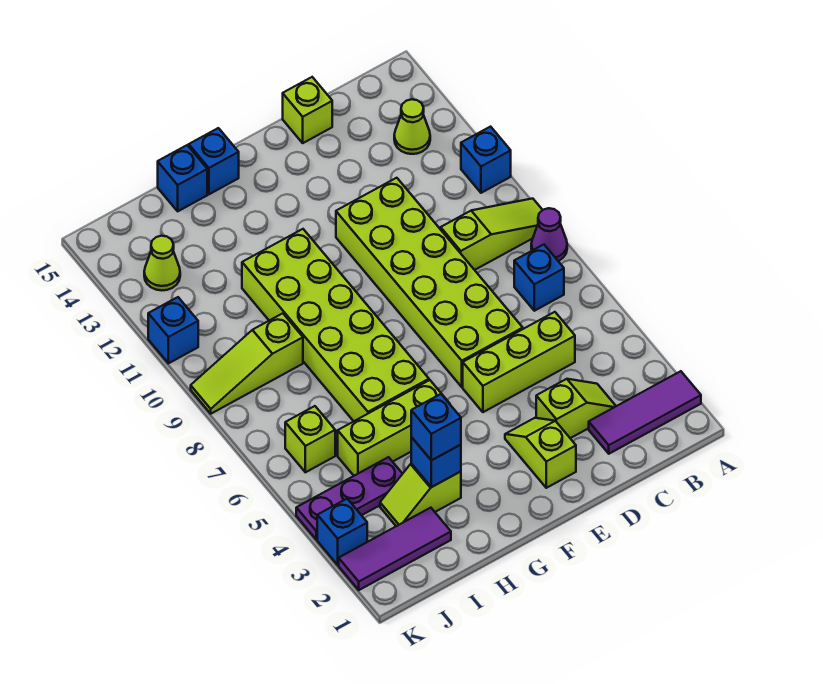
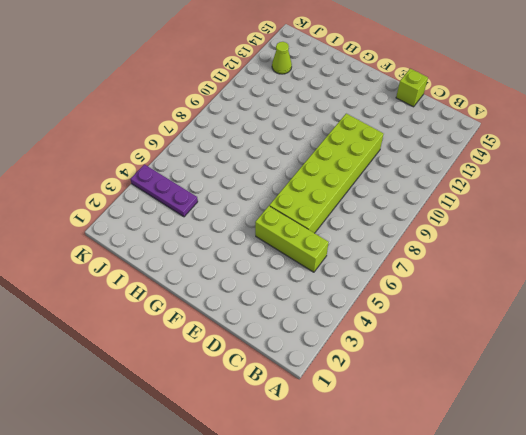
none -> purple 1x3 tile [589,371,701,454]
none -> purple 1x1 cone [531,208,567,261]
none -> lime 1x3 slope [441,199,542,270]

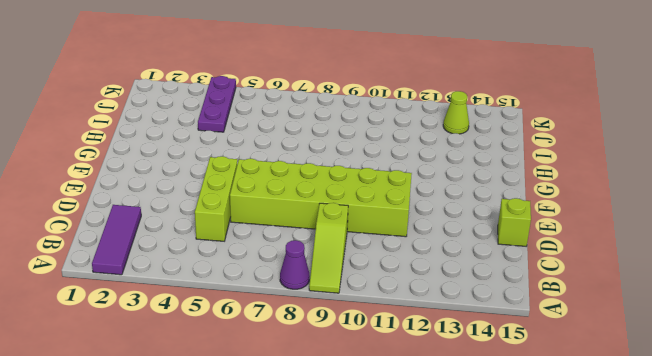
none -> blue 1x1 brick [461,127,511,193]
none -> blue 1x1 brick [514,245,564,311]
none -> lime 1x1 cone [394,99,430,154]

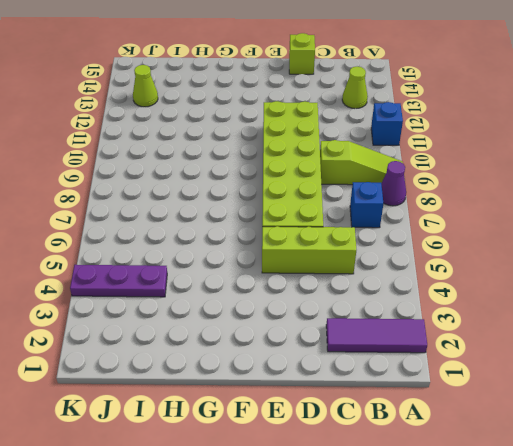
none -> lime 1x2 slope [536,379,616,438]
none -> lime 1x2 slope [505,418,576,488]
none -> lime 1x3 brick [338,380,450,476]

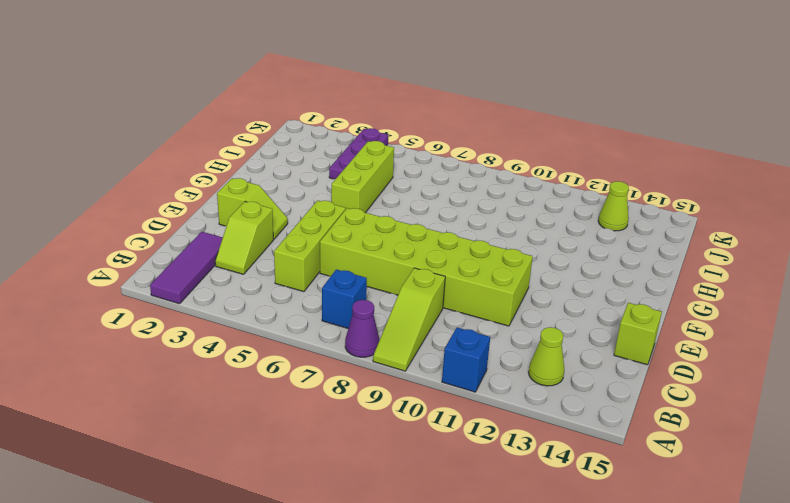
none -> lime 2x6 brick [242,229,429,421]
none -> blue 1x1 brick [189,128,239,194]
none -> lime 1x2 slope [380,464,461,526]

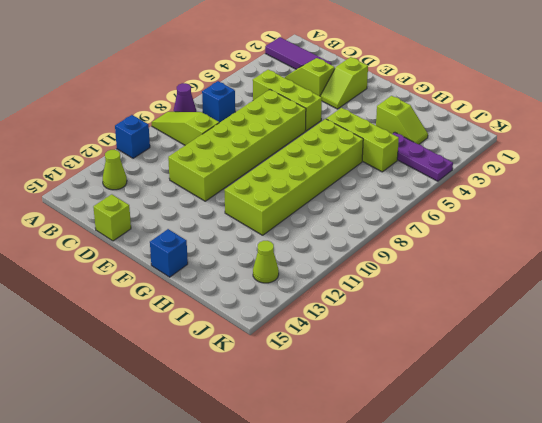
none -> blue 1x1 brick [158,145,207,211]
none -> purple 1x3 tile [339,508,451,590]
none -> lime 1x3 slope [191,313,303,414]

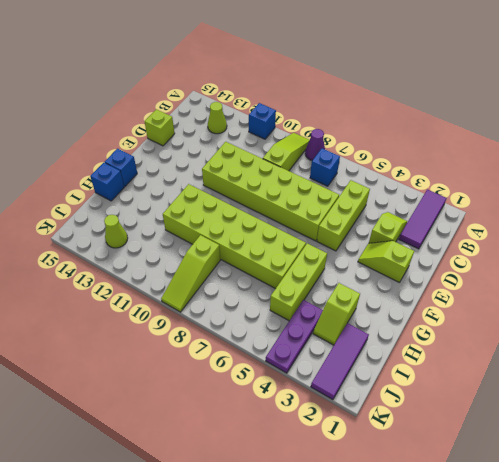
none -> lime 1x1 brick [285,406,335,472]
none -> blue 1x1 brick [317,499,367,565]
none -> blue 1x1 brick [148,297,198,363]

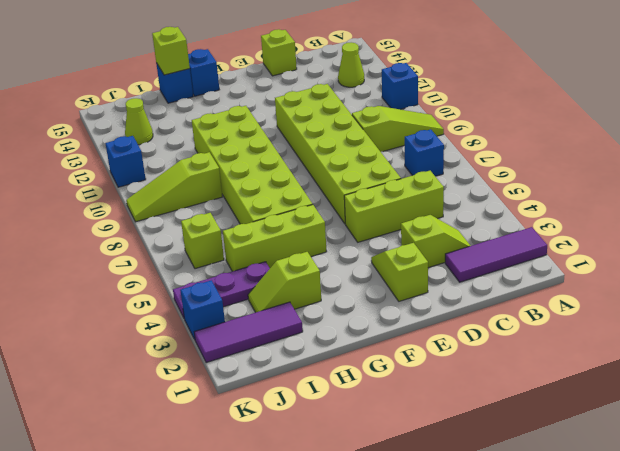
lime 1x1 brick [152,27,190,75] -> none
none -> purple 1x1 cone [531,208,567,261]
none -> blue 1x1 brick [411,437,461,487]
none -> blue 1x1 brick [411,394,461,460]

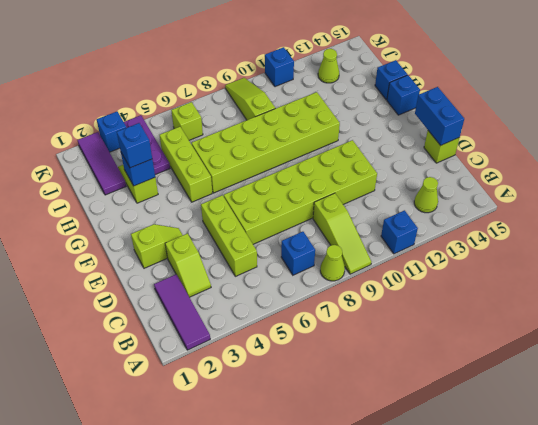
lime 1x1 cone [320,245,345,281] -> purple 1x1 cone [531,208,567,261]
blue 1x2 brick [415,87,464,146] -> none

